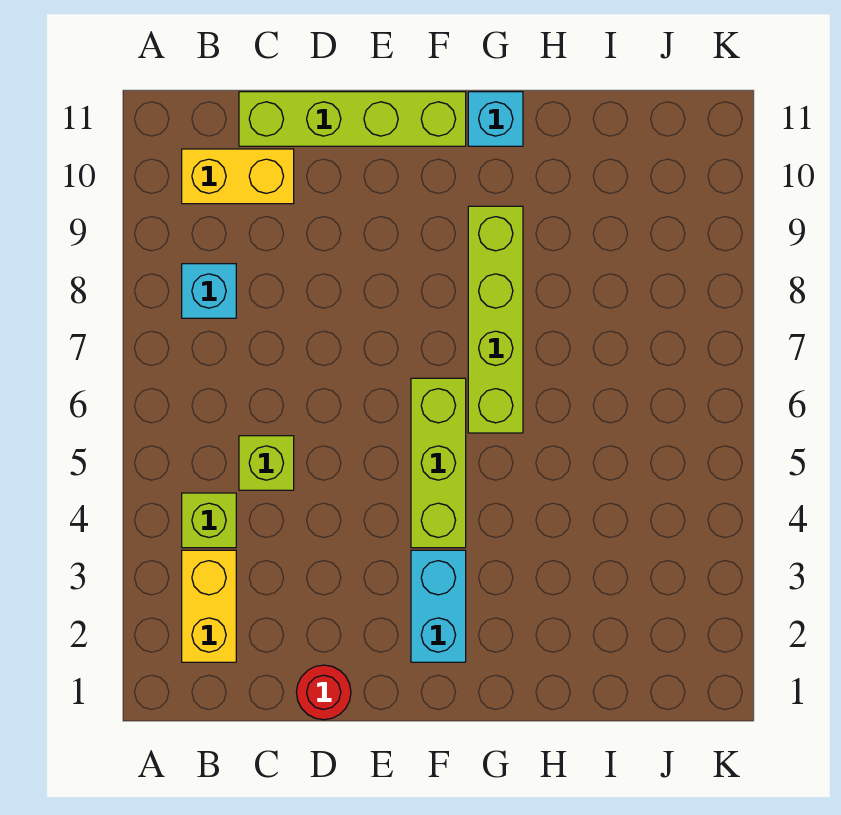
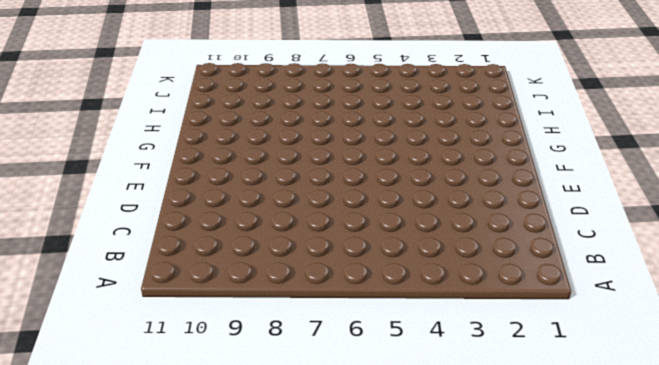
none -> yellow 1x2 brick [182,550,236,662]
none -> lime 1x1 brick [182,493,236,548]

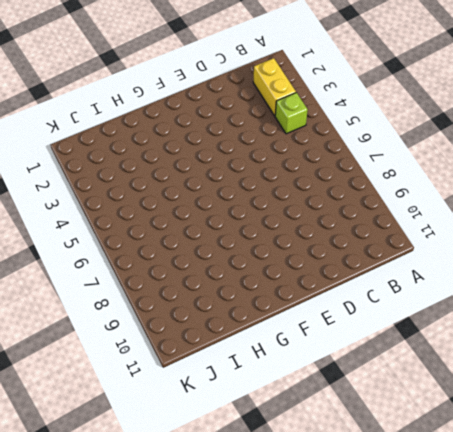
none -> cyan 1x1 brick [182,264,236,318]
none -> yellow 1x2 brick [182,149,294,204]

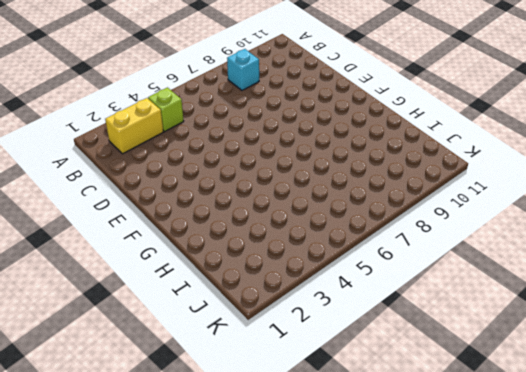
none -> yellow 1x2 brick [182,149,294,204]
none -> lime 1x1 brick [239,436,294,490]

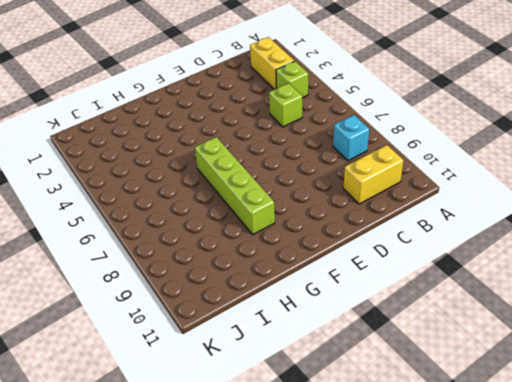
none -> lime 1x4 brick [239,92,466,146]
none -> red 1x1 round brick [296,665,351,720]

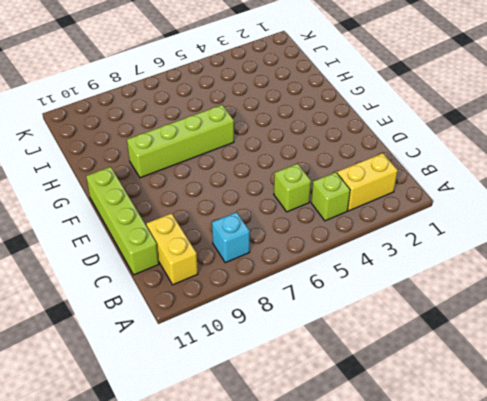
none -> red 1x1 round brick [296,665,351,720]
none -> cyan 1x2 brick [411,550,466,662]

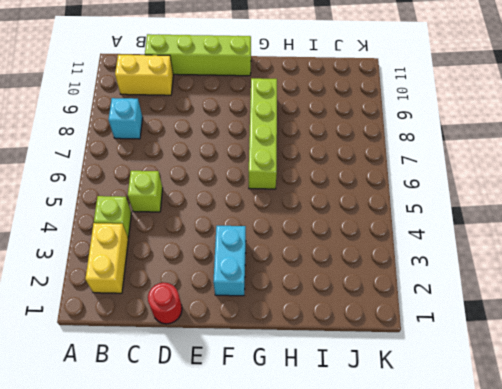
none -> lime 1x3 brick [411,378,466,548]
none -> cyan 1x1 brick [468,92,523,146]

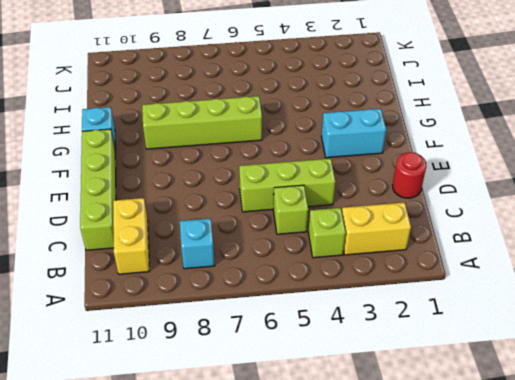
lime 1x3 brick [239,159,335,212] -> lime 1x3 brick moved to [411,378,466,548]

